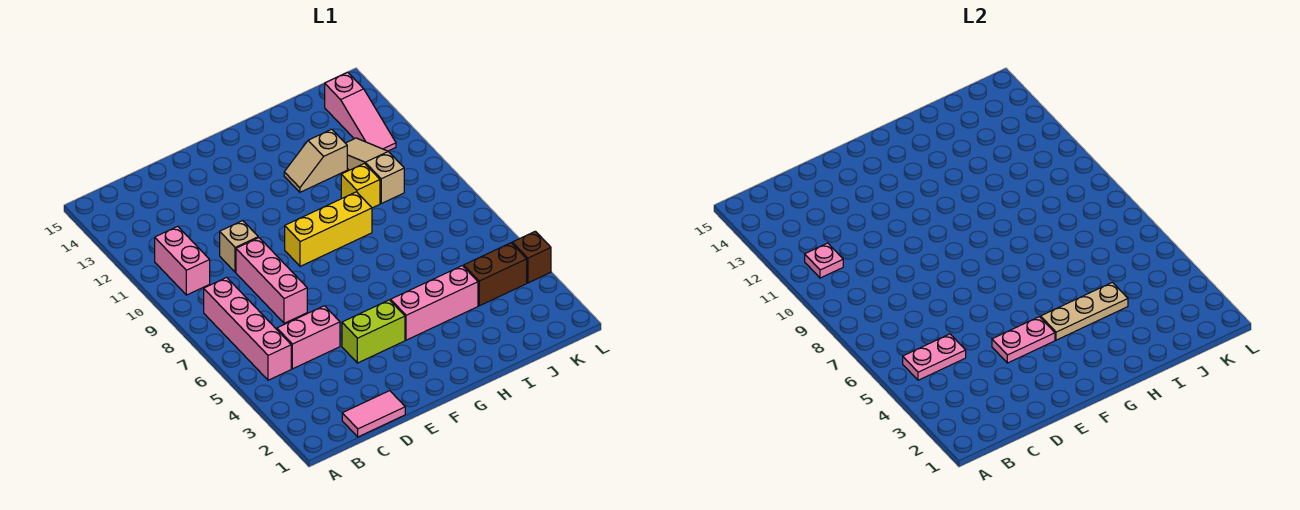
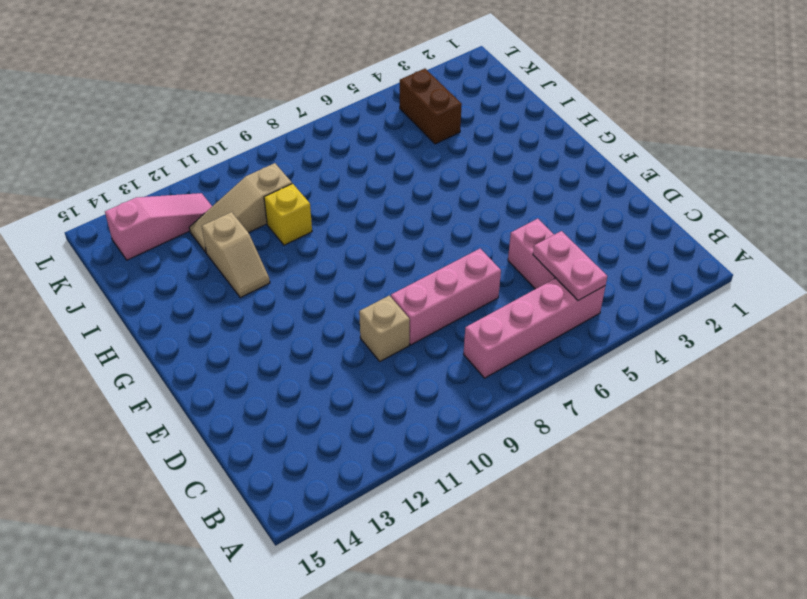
none -> pink 1x2 brick [155,226,210,295]
none -> pink 1x2 tile [342,391,405,437]
none -> lime 1x2 brick [342,300,405,363]

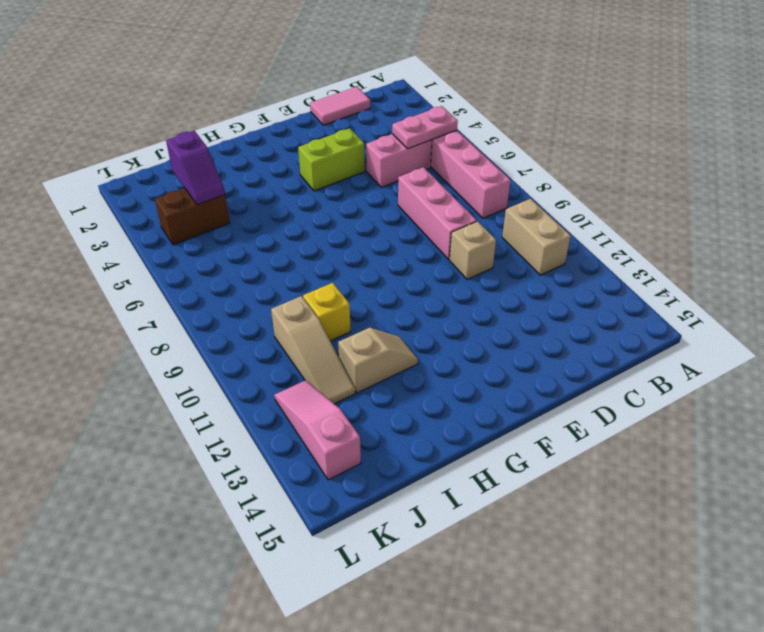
tan 1x2 brick [502,199,571,275] -> pink 1x2 brick [155,226,210,295]
purple 1x2 slope [166,131,225,205] -> none
none -> yellow 1x3 brick [285,192,372,266]
none -> pink 1x3 brick [391,266,478,340]
none -> brown 1x1 brick [512,231,551,283]

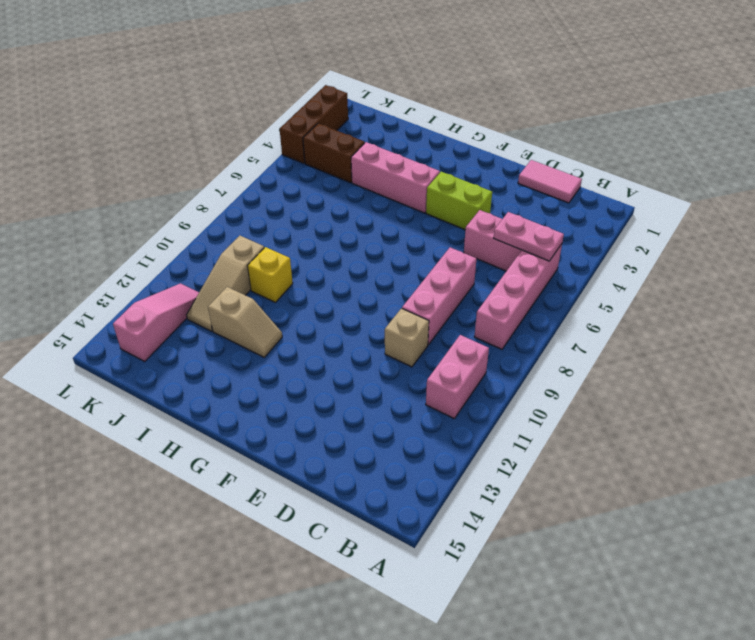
brown 1x3 brick [280,85,348,163] -> brown 1x1 brick [512,231,551,283]
none -> yellow 1x3 brick [285,192,372,266]
none -> pink 1x1 plate [805,243,843,278]
none -> pink 1x2 plate [992,317,1055,363]

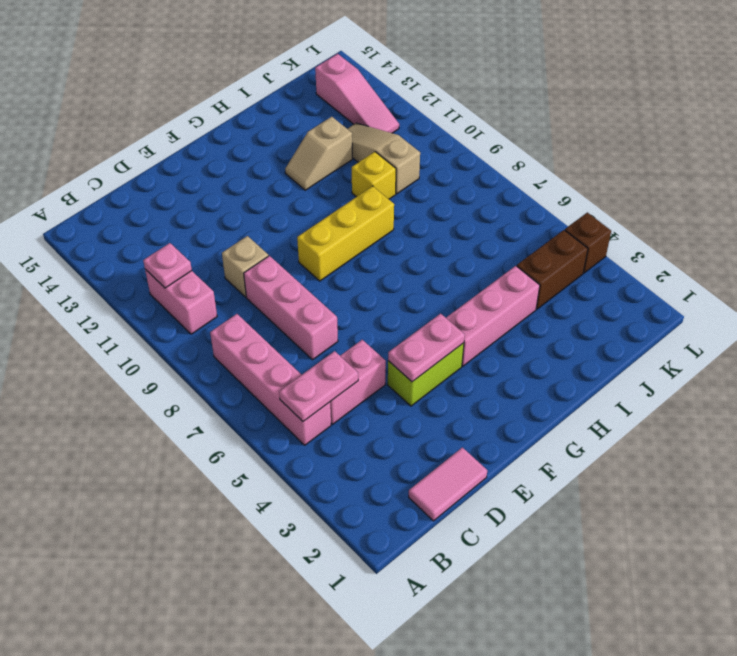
none -> tan 1x3 plate [1041,282,1128,340]

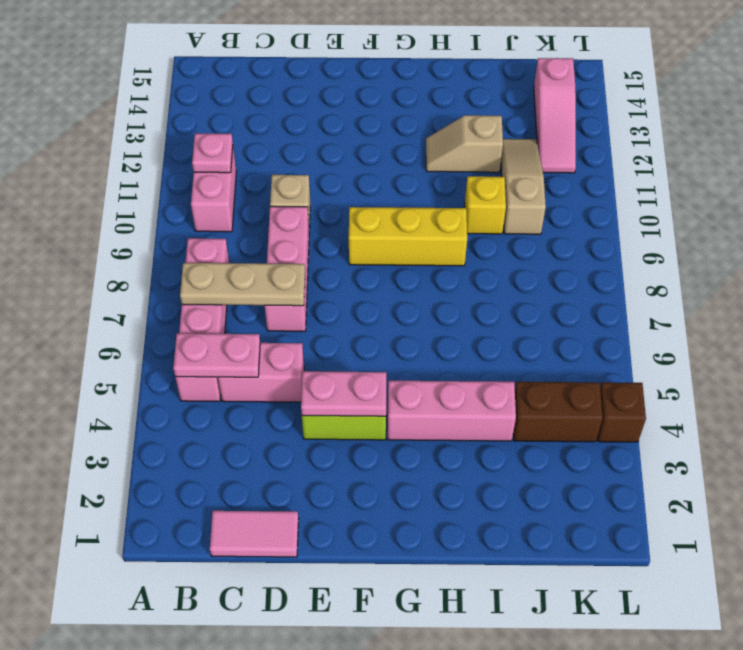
tan 1x3 plate [180,263,305,306] -> tan 1x3 plate moved to [1041,282,1128,340]

